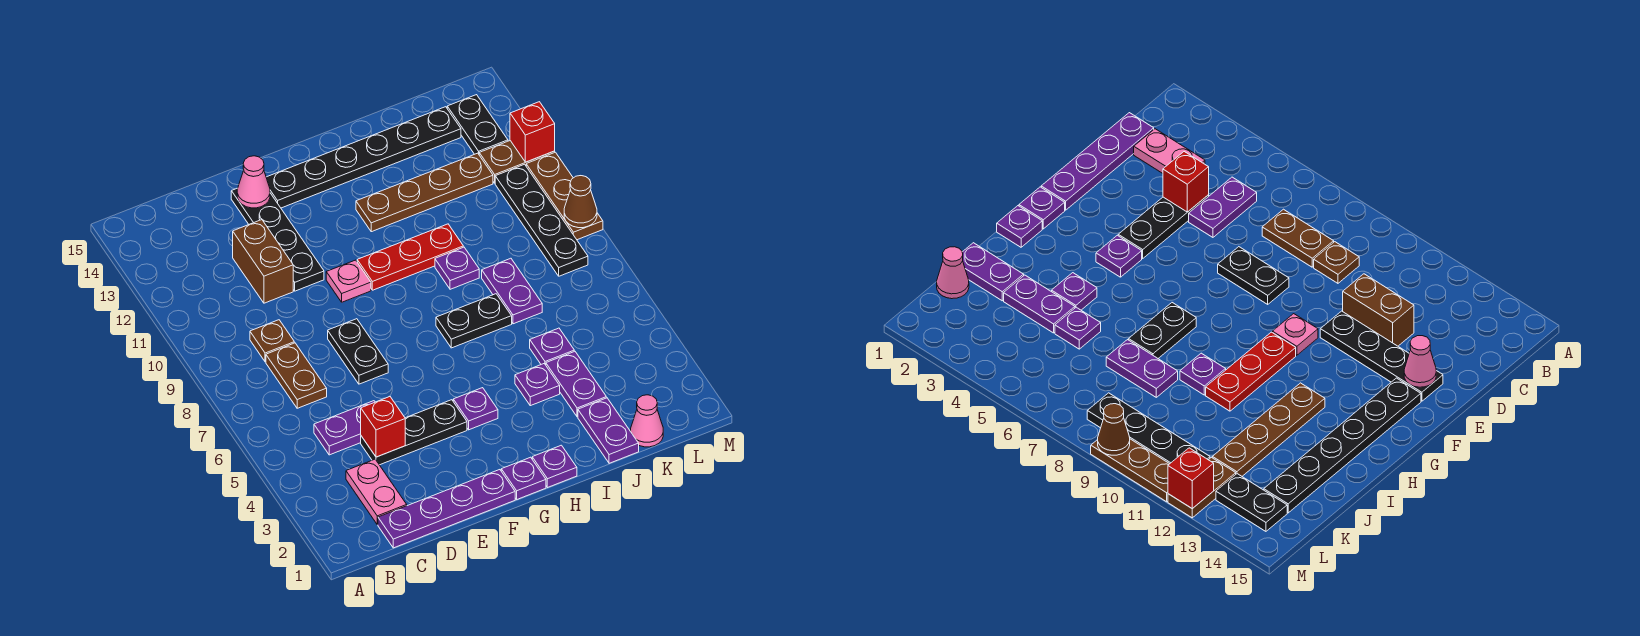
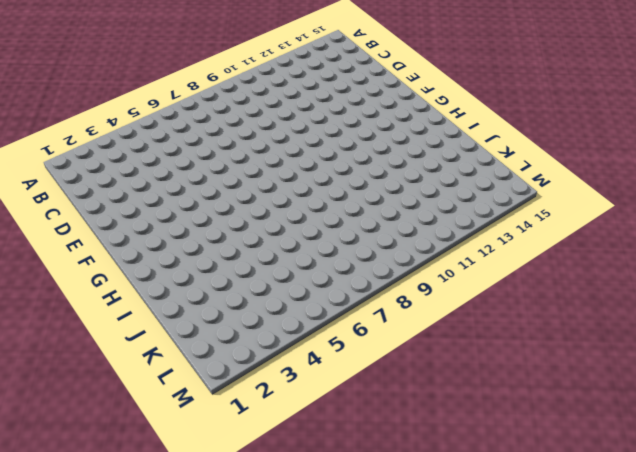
none -> purple 1x4 plate [378,470,515,548]
none -> pink 1x2 plate [346,459,407,525]
none -> purple 1x2 plate [314,401,375,455]
none -> brown 1x2 plate [266,343,327,408]

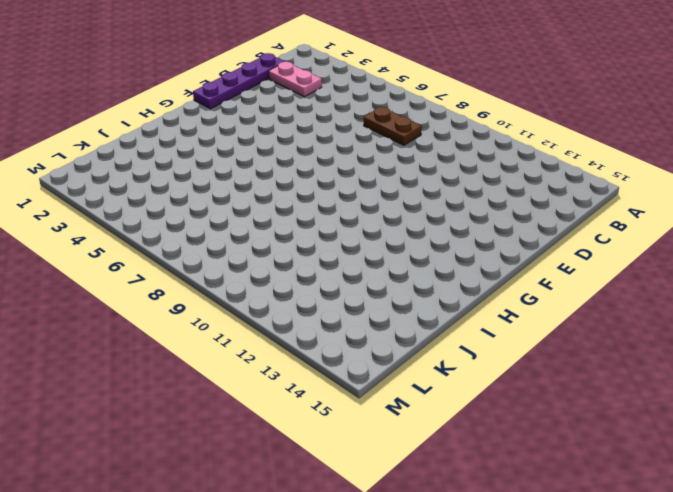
none -> purple 1x2 plate [314,401,375,455]
none -> brown 1x1 plate [250,320,294,362]
none -> black 1x3 plate [361,400,467,465]
none -> brown 1x2 brick [233,220,293,303]

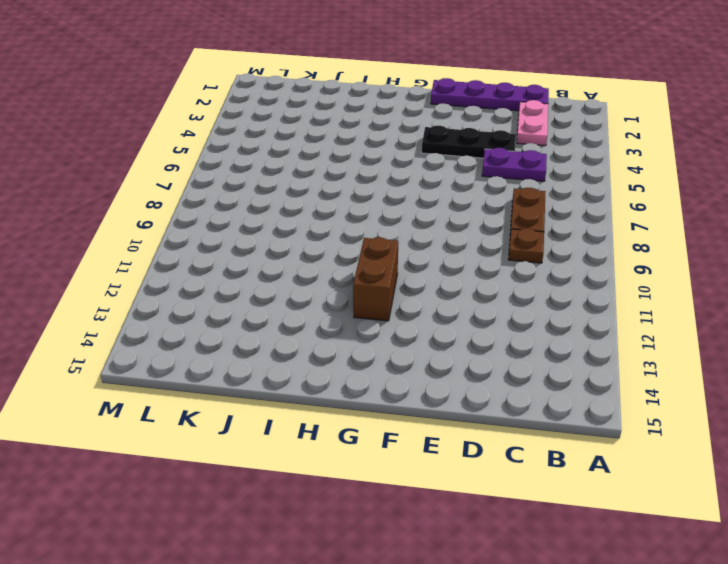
brown 1x2 brick [353,237,398,321] -> brown 1x2 brick moved to [233,220,293,303]
none -> black 1x2 plate [328,319,388,384]
none -> black 1x4 plate [231,188,324,291]
none -> pink 1x1 plate [326,260,371,302]
none -> black 1x6 plate [266,107,461,208]

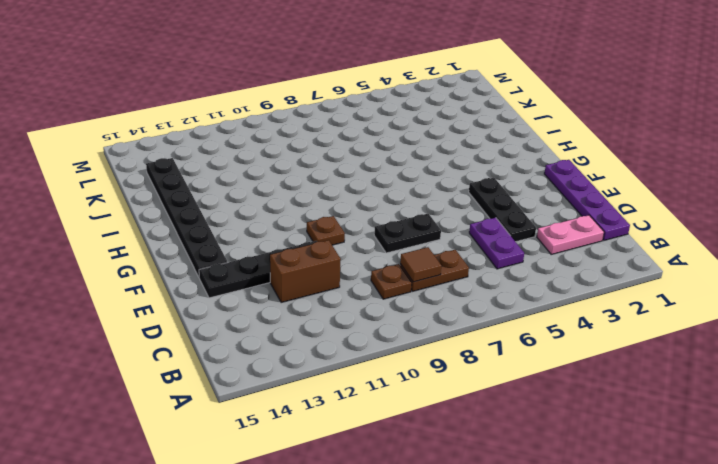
brown 1x1 tile [400,247,441,282] -> none
brown 1x1 plate [307,216,345,245] -> pink 1x1 plate [326,260,371,302]
none -> purple 1x1 plate [501,457,546,499]
none -> purple 1x1 plate [453,388,498,430]
none -> red 1x3 plate [357,224,463,290]
none -> purple 1x1 plate [532,445,577,488]

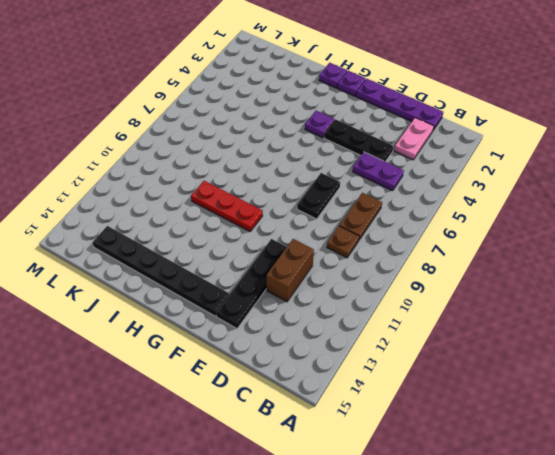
none -> pink 1x1 plate [326,260,371,302]
none -> black 1x2 plate [436,294,512,348]
none -> brown 1x4 plate [356,153,493,232]
none -> purple 1x1 plate [515,364,560,406]

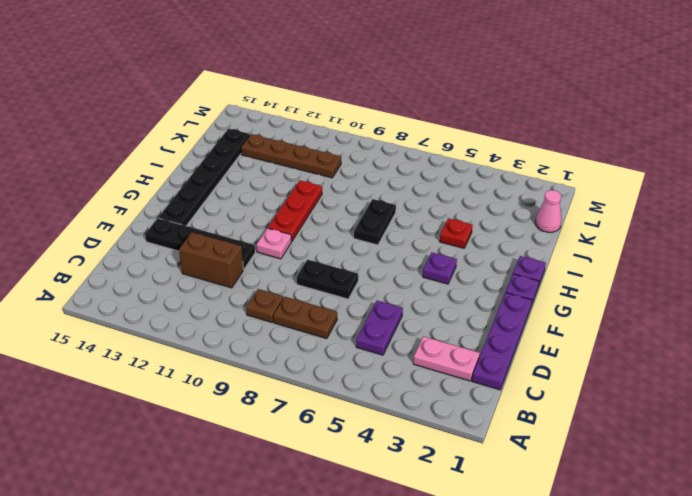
red 1x1 plate [440,218,473,248] -> purple 1x1 plate [515,364,560,406]
brown 1x4 plate [241,134,341,178] -> brown 1x4 plate turned to [356,153,493,232]
none -> black 1x3 plate [361,400,467,465]
none -> purple 1x1 plate [435,247,479,289]
none -> purple 1x2 plate [578,398,639,463]
none -> purple 1x2 plate [546,351,606,417]

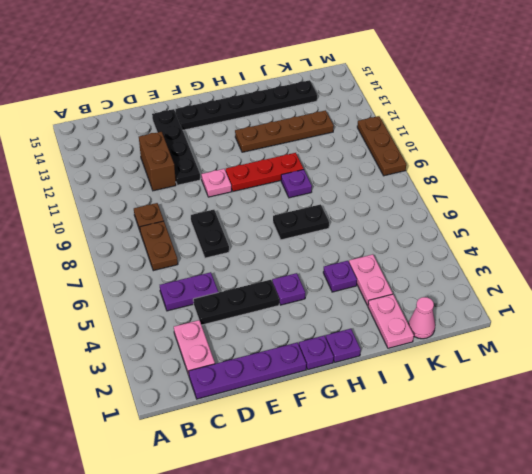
pink 1x2 plate [368,294,414,348] -> purple 1x2 plate [578,398,639,463]
pink 1x2 plate [349,254,393,306] -> purple 1x2 plate [546,351,606,417]
none -> purple 1x1 plate [530,328,574,365]
none -> purple 1x2 plate [482,258,542,324]
none -> black 1x4 plate [495,164,588,276]
none -> brown 1x2 plate [479,141,555,183]

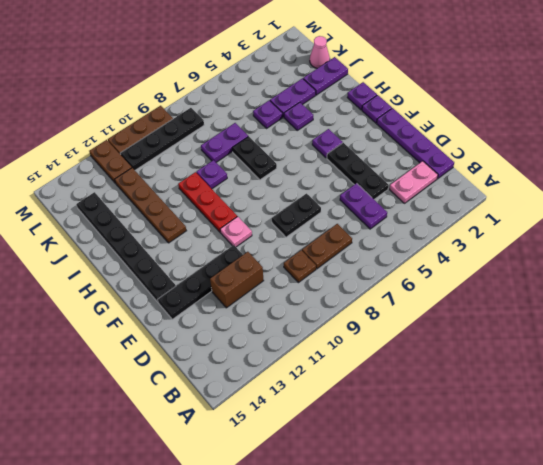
none -> black 1x2 plate [447,95,508,154]
none -> red 1x1 brick [361,397,405,457]
none -> pink 1x1 cone [237,156,270,208]
none -> brown 1x1 cone [564,176,597,228]

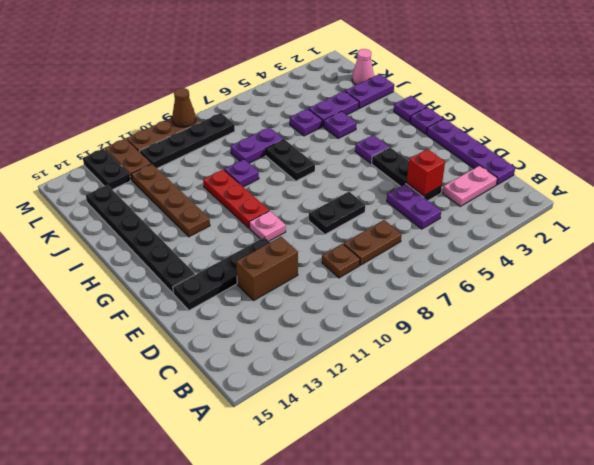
black 1x2 plate [83,148,130,190] -> black 1x2 plate turned to [447,95,508,154]
none -> pink 1x1 cone [237,156,270,208]
none -> red 1x1 brick [510,102,555,162]

